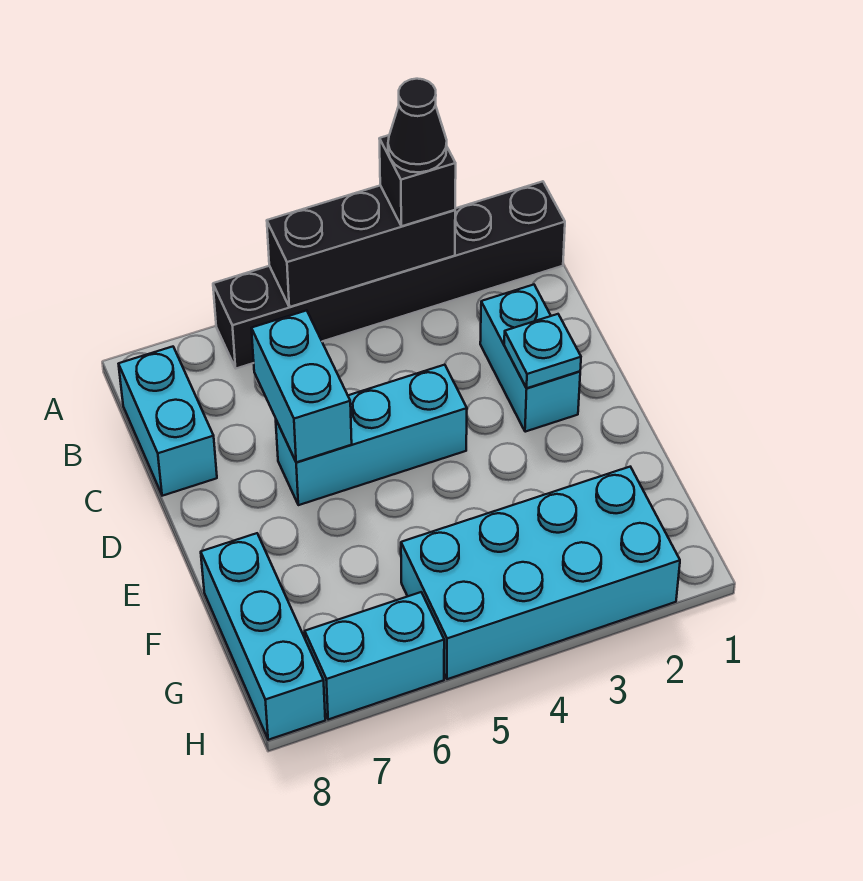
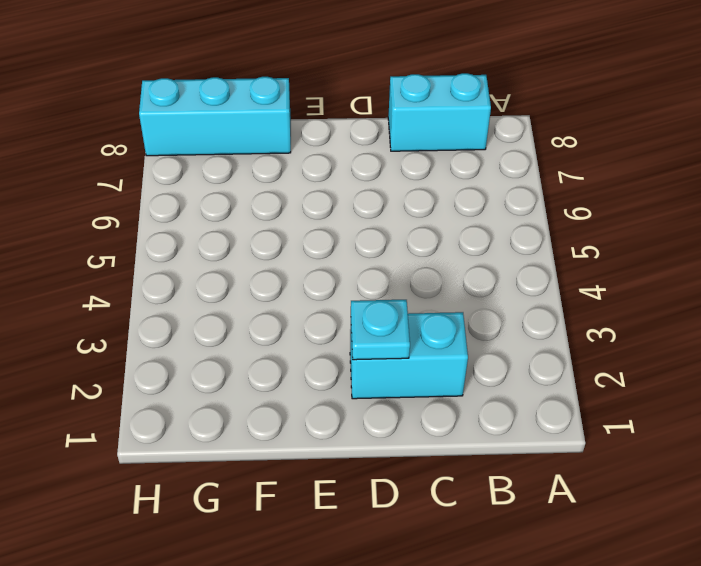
none -> black 1x6 brick [213,181,565,368]
none -> cyan 1x3 brick [276,365,467,505]
none -> cyan 2x4 brick [401,467,680,679]

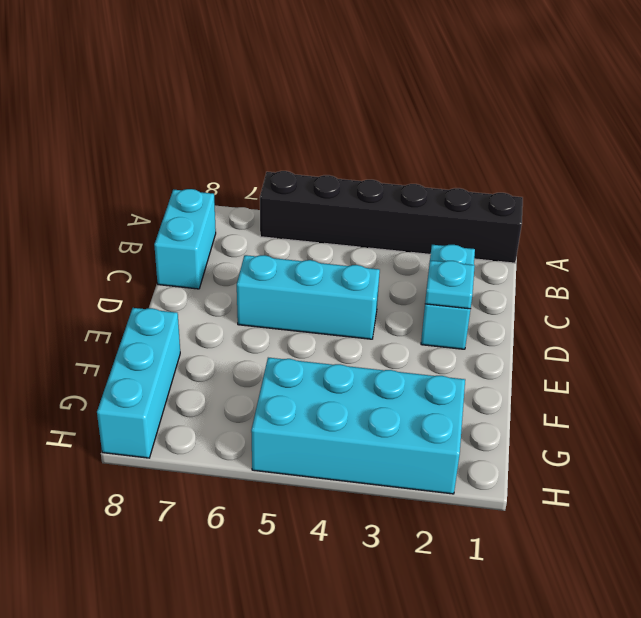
none -> cyan 1x2 brick [305,592,444,719]
none -> black 1x3 brick [267,185,455,307]
none -> cyan 1x2 brick [251,310,352,462]

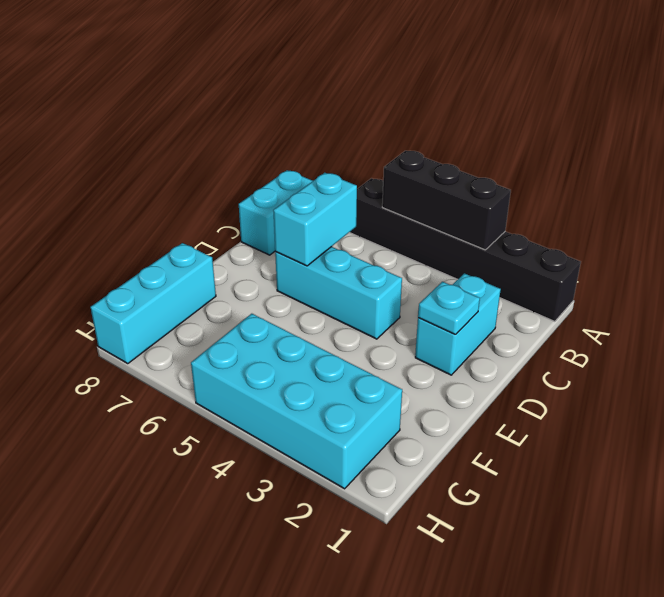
none -> cyan 1x2 brick [305,592,444,719]
none -> black 1x1 brick [379,135,456,226]
none -> black 1x1 cone [388,79,447,172]

